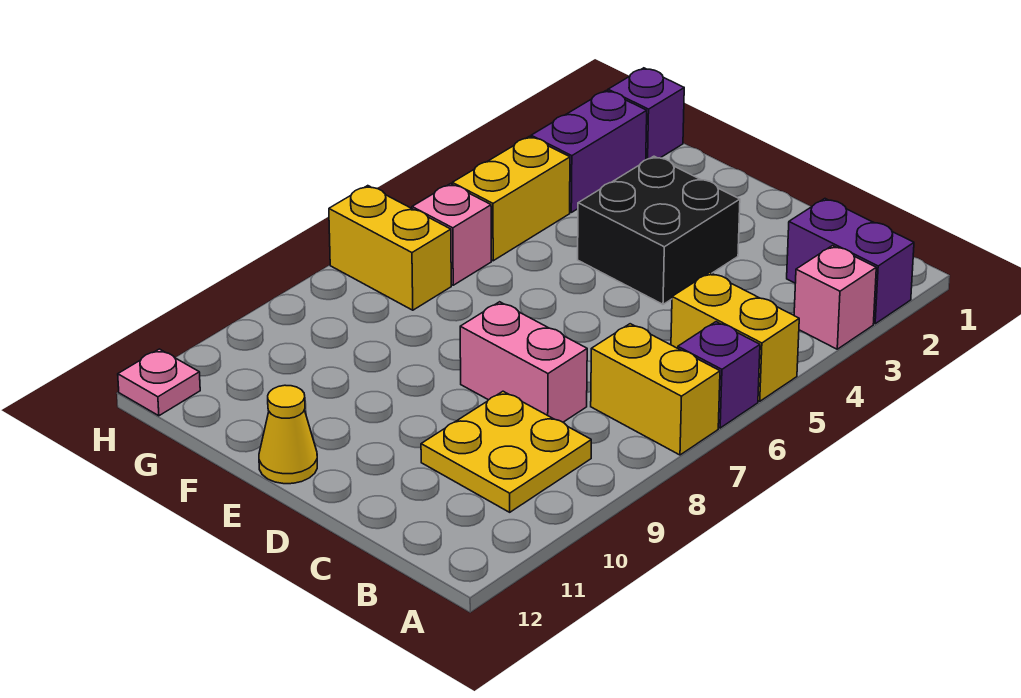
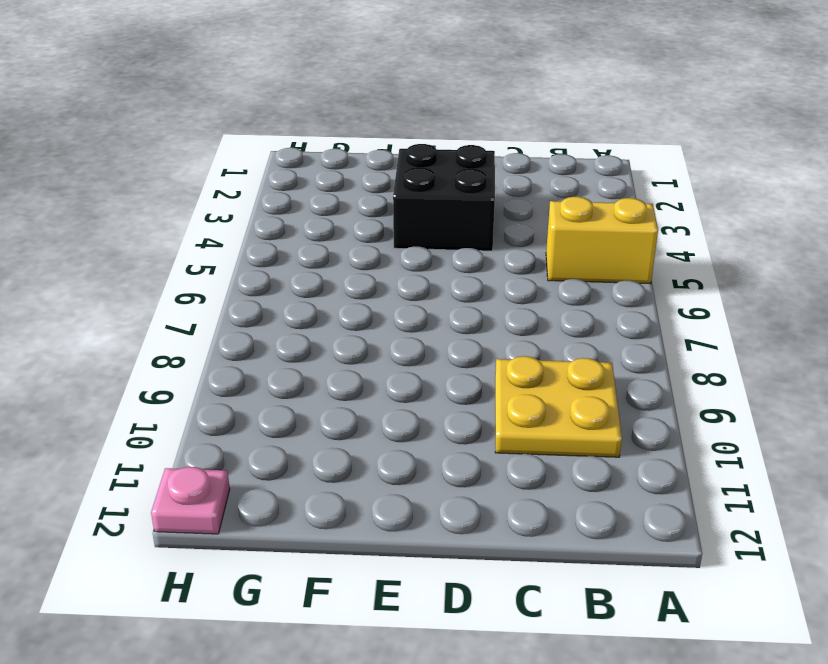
none -> purple 1x2 brick [787,199,914,324]
none -> pink 1x1 brick [794,246,876,349]
none -> purple 1x1 brick [678,322,760,428]

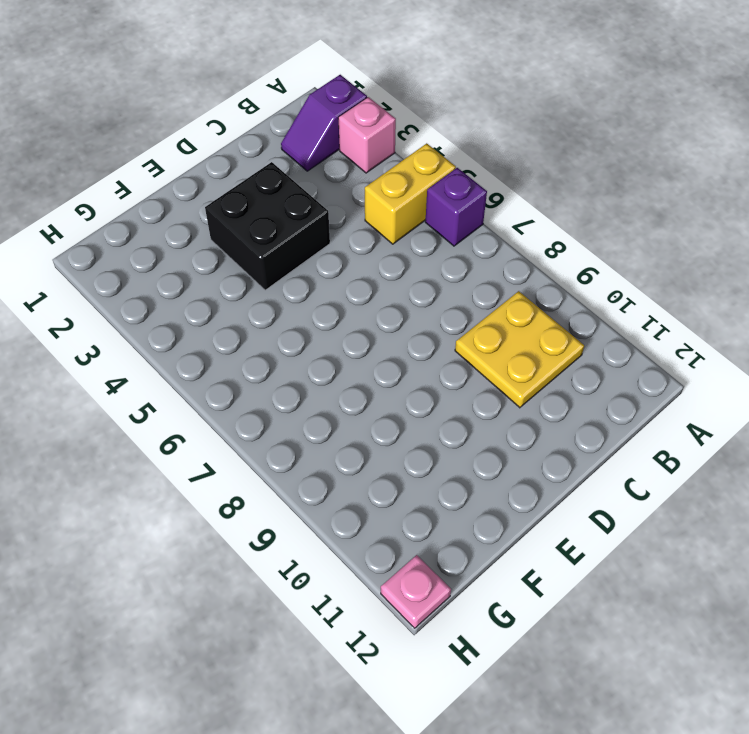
purple 1x2 slope [281,75,367,171] -> purple 1x2 brick [787,199,914,324]
none -> yellow 1x2 brick [591,324,720,455]
none -> pink 1x2 brick [460,302,587,422]
none -> yellow 1x1 cone [259,385,317,484]

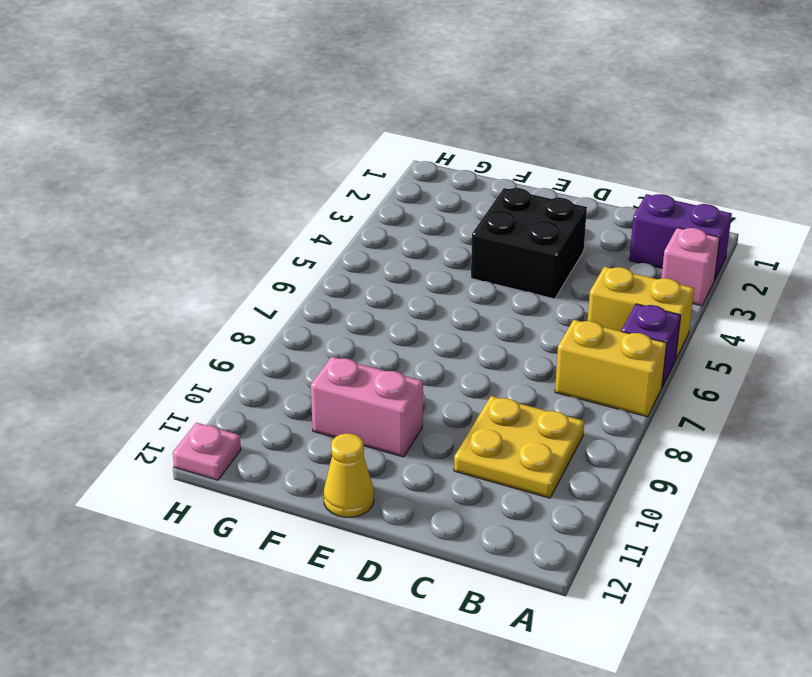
pink 1x2 brick [311,357,423,457] -> pink 1x2 brick moved to [460,302,587,422]
none -> purple 1x1 brick [608,68,684,160]
none -> purple 1x2 brick [531,90,647,212]
none -> yellow 1x2 brick [452,136,570,261]

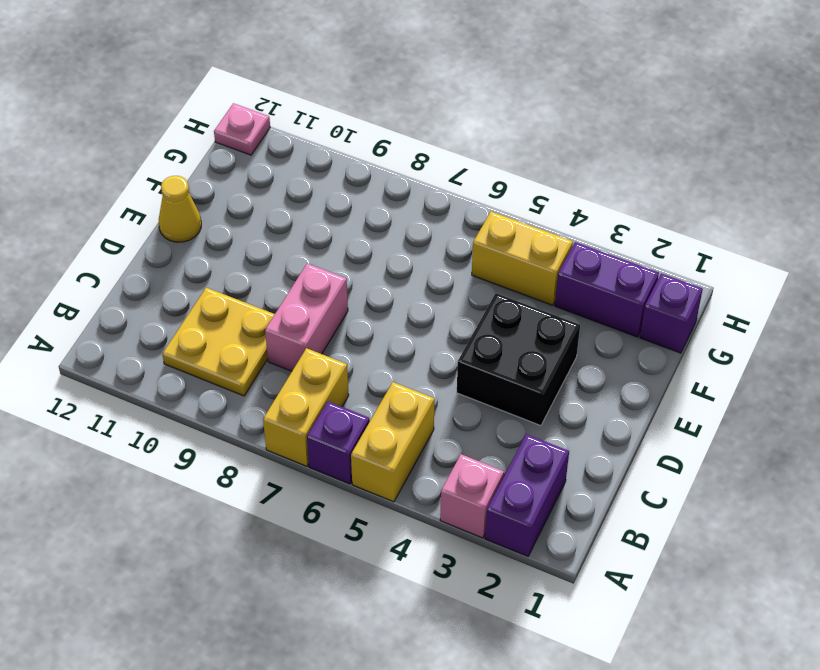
none -> pink 1x1 brick [412,184,491,285]
none -> yellow 1x2 brick [329,186,451,310]

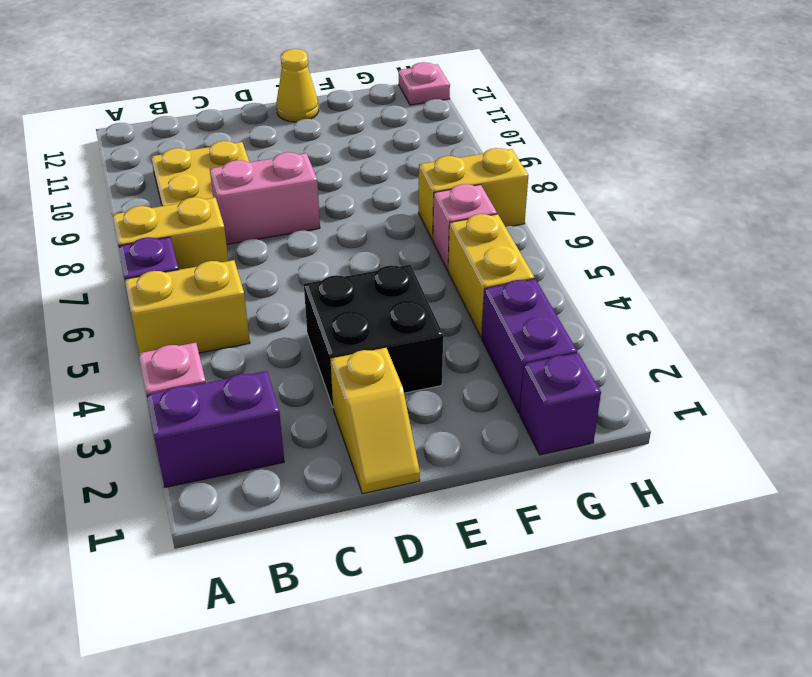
yellow 1x2 slope [330,348,420,494] -> none

